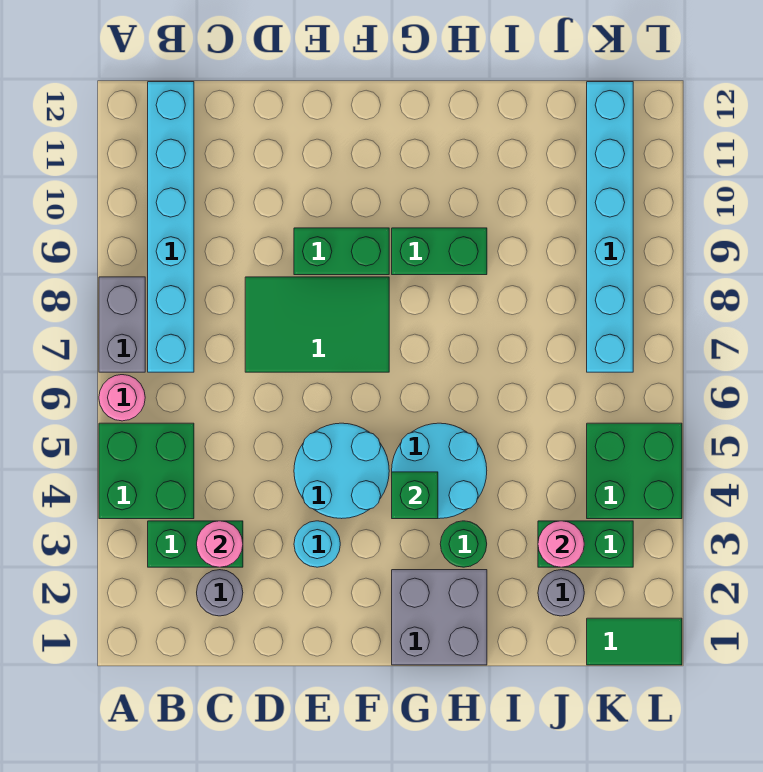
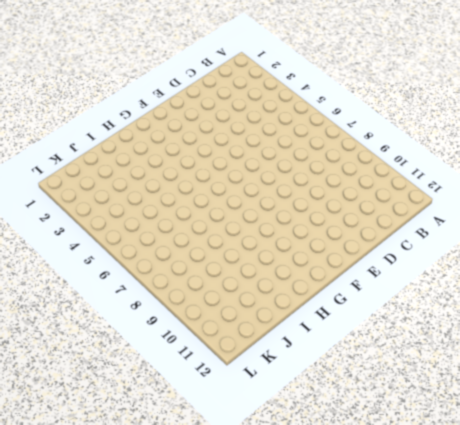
none -> green 2x2 brick [99,423,194,519]
none -> pink 1x1 round brick [99,375,145,421]
none -> grey 1x2 brick [99,277,145,372]

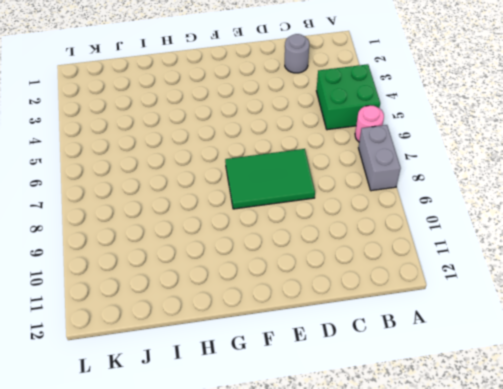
none -> green 1x2 brick [148,521,243,567]
none -> cyan 1x6 brick [148,82,194,372]
none -> cyan 1x1 round brick [294,521,340,567]

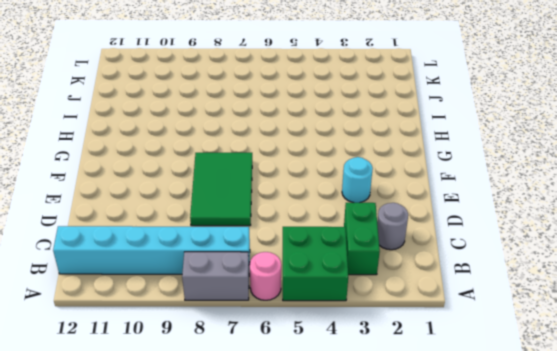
none -> cyan 2x2 round brick [294,423,389,519]
none -> green 1x2 brick [294,228,389,275]
none -> grey 2x2 brick [392,570,487,665]

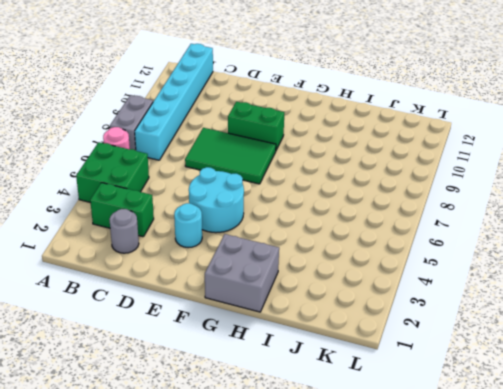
none -> cyan 2x2 round brick [392,423,487,519]
none -> green 1x2 brick [392,228,487,275]
none -> green 1x1 round brick [440,521,487,567]

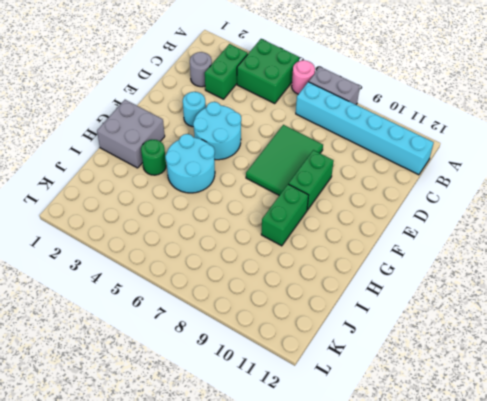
none -> grey 1x1 round brick [538,570,584,616]
none -> green 1x2 brick [538,521,633,567]
none -> green 1x2 tile [587,618,682,665]

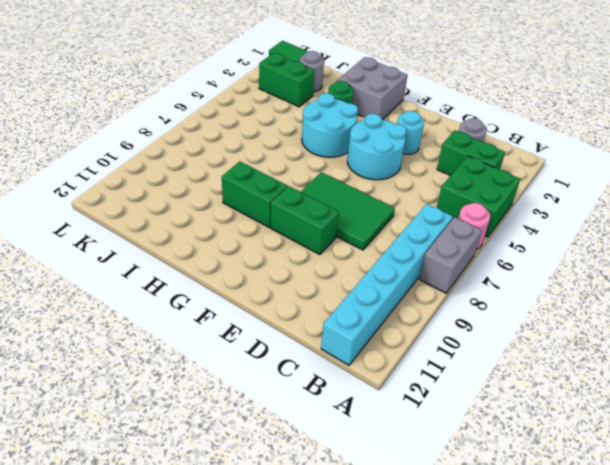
none -> green 2x2 brick [587,423,682,519]
none -> cyan 1x6 brick [587,82,633,372]
none -> pink 1x1 round brick [197,521,243,567]

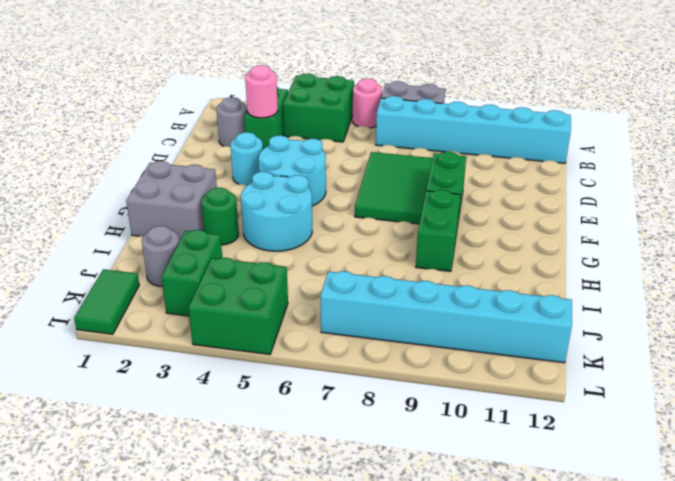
none -> green 1x1 brick [392,472,438,519]
none -> pink 1x1 round brick [538,521,584,567]

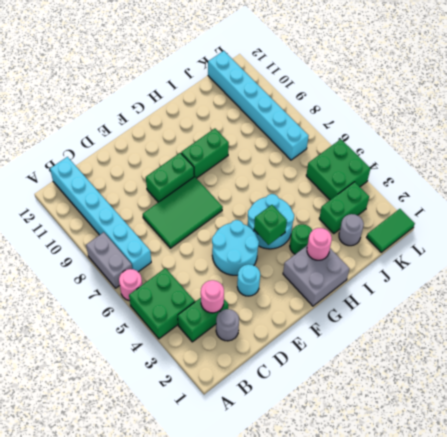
pink 1x1 round brick [307,228,332,260] -> pink 1x1 round brick moved to [538,521,584,567]

